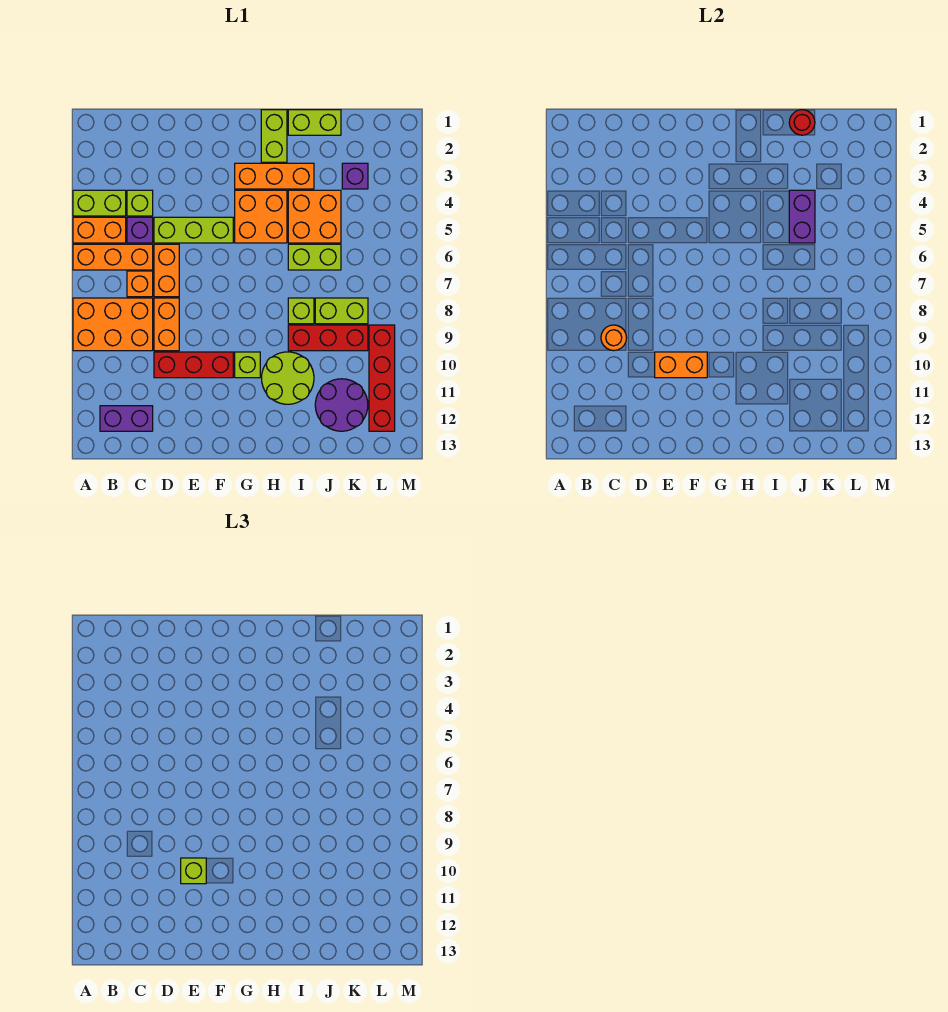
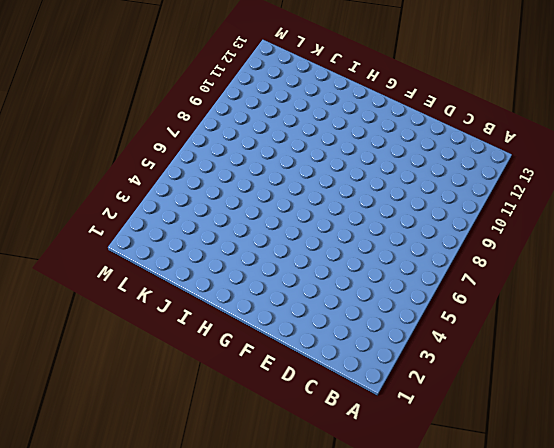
none -> lime 1x2 brick [73,190,126,216]
none -> orange 1x2 brick [73,217,126,243]
none -> orange 1x3 brick [73,244,153,270]
none -> orange 2x3 brick [73,298,153,351]

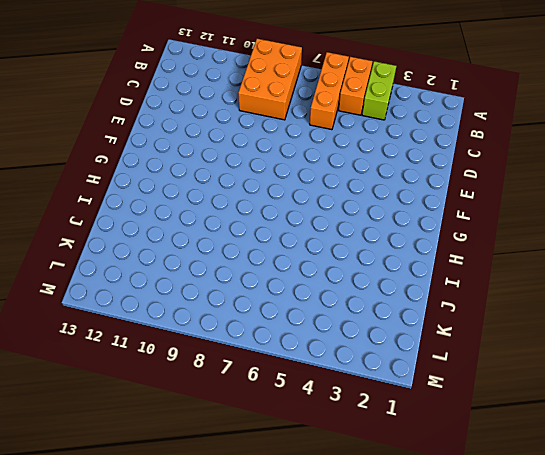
none -> purple 1x2 brick [100,406,153,431]
none -> lime 1x1 brick [127,190,153,216]
none -> purple 1x1 brick [127,217,153,243]
none -> orange 1x1 brick [127,271,153,297]

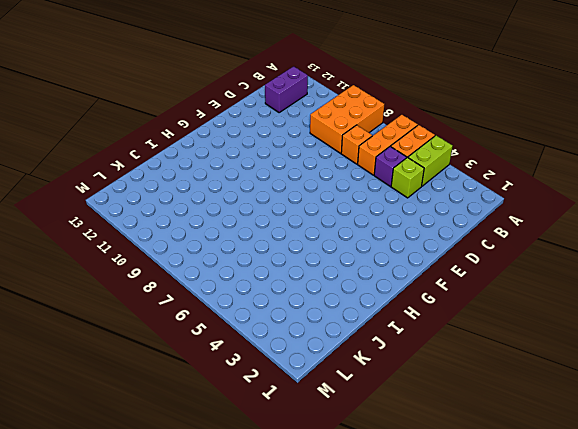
none -> lime 1x3 brick [154,217,233,243]
none -> orange 1x2 brick [154,244,179,297]
none -> orange 1x2 brick [154,298,179,351]
none -> red 1x3 brick [154,352,233,378]

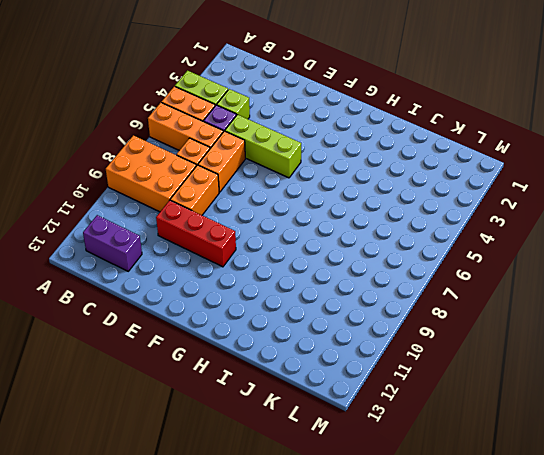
none -> orange 1x3 brick [235,163,314,189]
none -> orange 2x2 brick [235,190,287,243]
none -> lime 1x1 brick [235,352,260,378]
none -> lime 1x2 brick [261,110,287,162]

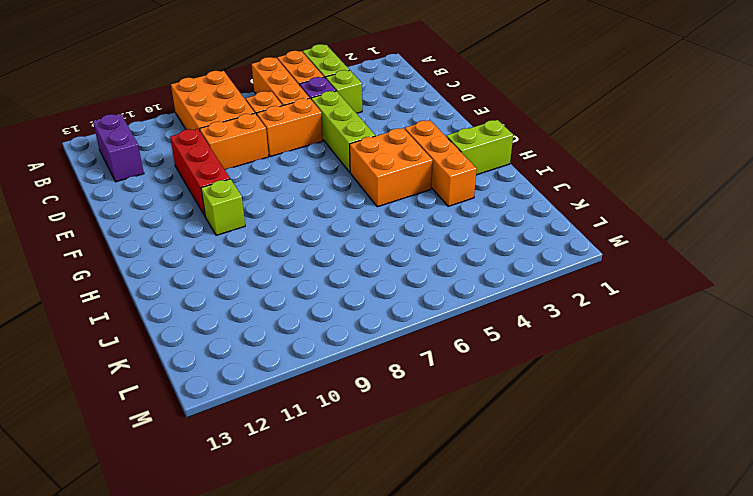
none -> lime 2x2 round brick [262,352,314,404]
none -> lime 1x2 brick [288,110,341,135]
none -> orange 2x2 brick [288,190,341,243]
none -> lime 1x2 brick [288,244,341,270]

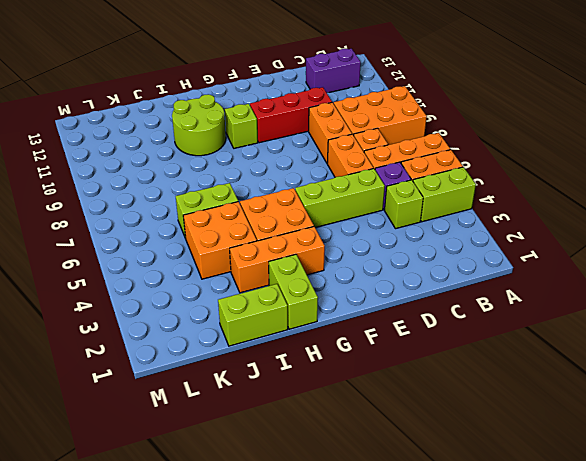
none -> lime 1x1 brick [288,298,314,324]
none -> red 1x3 brick [288,325,368,351]
none -> lime 1x2 brick [315,298,368,324]
none -> purple 2x2 round brick [315,379,368,431]

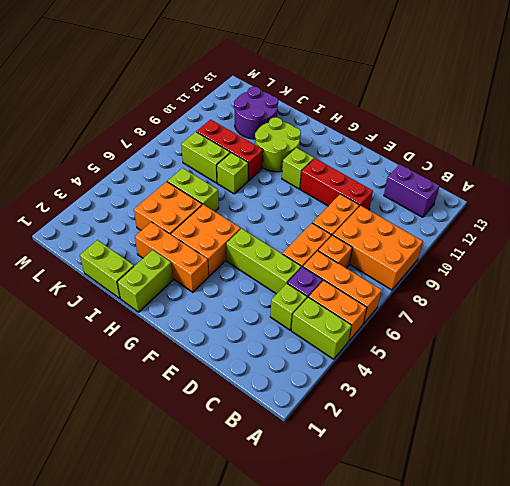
none -> purple 1x1 brick [342,163,368,189]
none -> red 1x4 brick [369,325,395,431]
none -> orange 1x1 round brick [601,325,627,351]
none -> orange 1x2 brick [655,352,707,378]

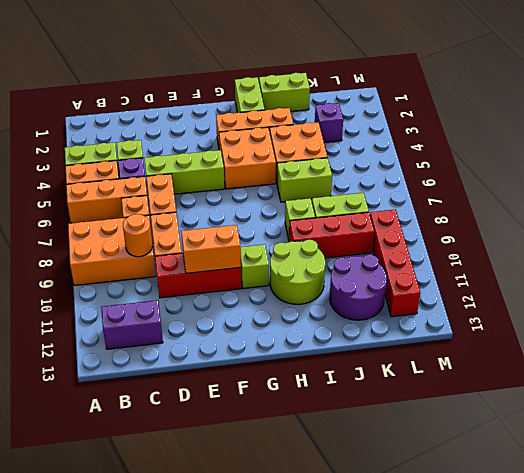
none -> red 1x1 round brick [789,110,815,135]
none -> purple 1x2 brick [789,190,815,243]
none -> lime 1x1 brick [181,858,206,884]

